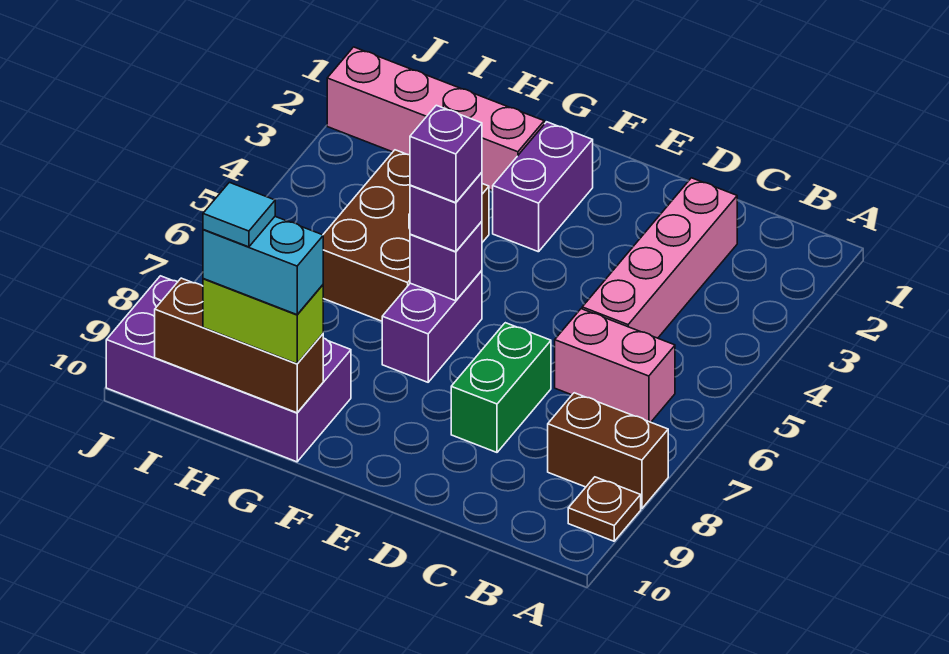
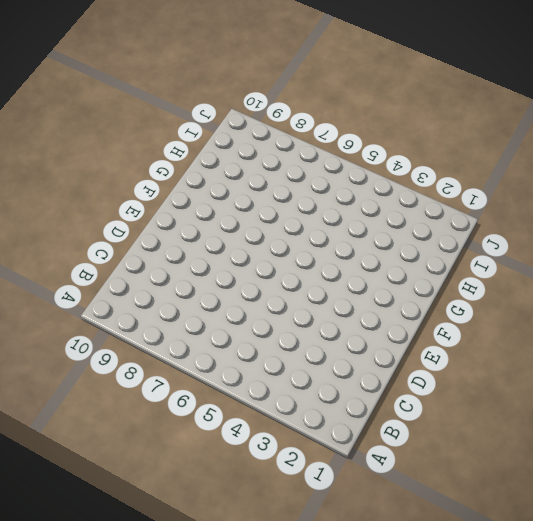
none -> brown 1x2 brick [548,393,668,509]
none -> brown 1x1 plate [568,477,641,541]
none -> pink 1x2 brick [555,309,675,422]

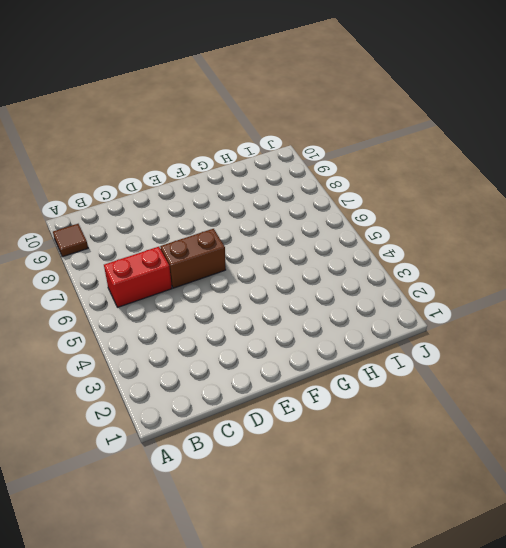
brown 1x1 tile [53,224,88,257] -> brown 1x1 plate [568,477,641,541]
red 1x2 brick [104,247,172,307] -> pink 1x2 brick [555,309,675,422]
brown 1x2 brick [160,229,226,288] -> brown 1x2 brick moved to [548,393,668,509]
none -> pink 1x4 brick [582,178,737,338]
none -> green 1x2 brick [451,323,551,452]
none -> purple 1x2 brick [493,122,593,252]

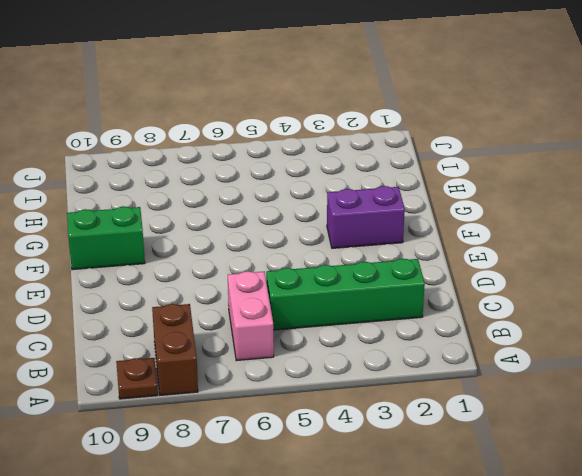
green 1x4 brick [266,259,425,330] -> pink 1x4 brick [582,178,737,338]
green 1x2 brick [67,206,145,270] -> green 1x2 brick moved to [451,323,551,452]
none -> purple 1x2 brick [382,270,482,382]
none -> pink 1x4 brick [327,47,544,191]
none -> brown 2x3 brick [323,150,489,321]

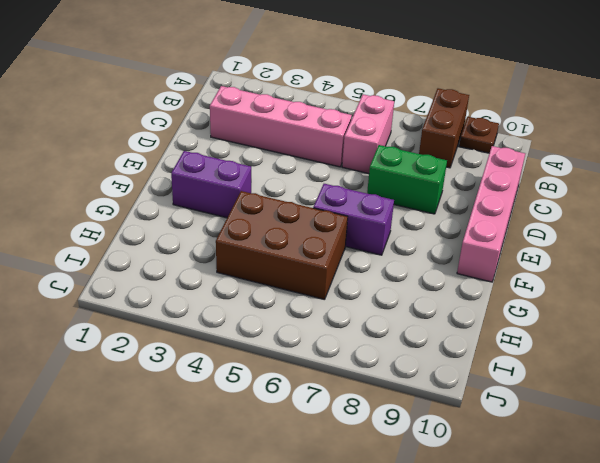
pink 1x4 brick [457,146,525,282] -> pink 1x4 brick moved to [327,47,544,191]
none -> purple 2x4 brick [106,276,351,462]
none -> purple 1x1 brick [410,221,482,301]
none -> brown 1x3 brick [155,278,323,413]

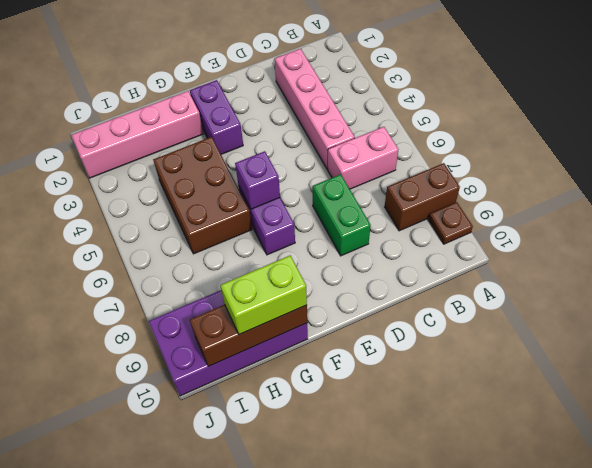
none -> purple 1x1 brick [410,172,482,252]
none -> purple 1x1 brick [410,105,482,203]
none -> cyan 1x2 brick [203,217,323,315]

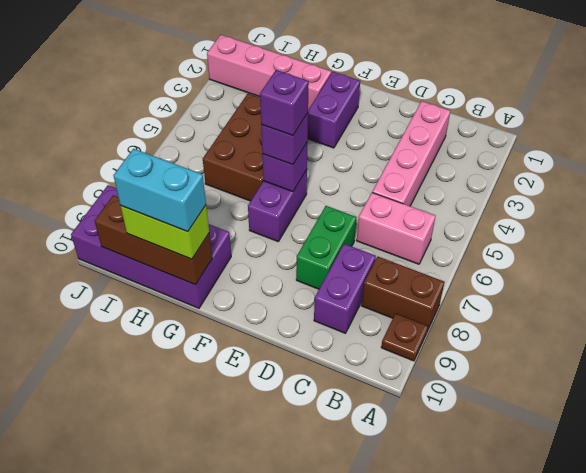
purple 1x2 brick [314,244,376,333] -> none
none -> cyan 1x1 tile [203,182,275,247]

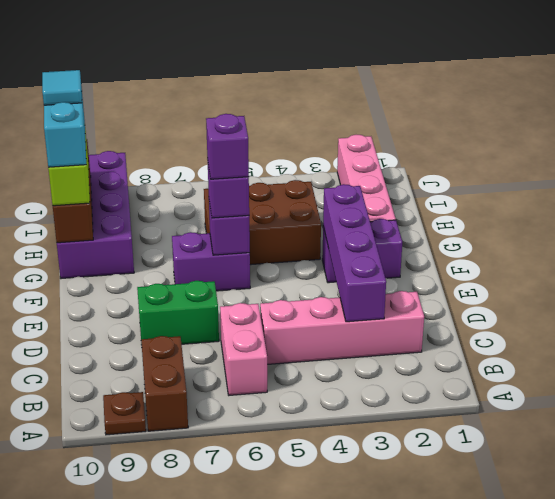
purple 1x4 brick [323,184,386,322] -> none

